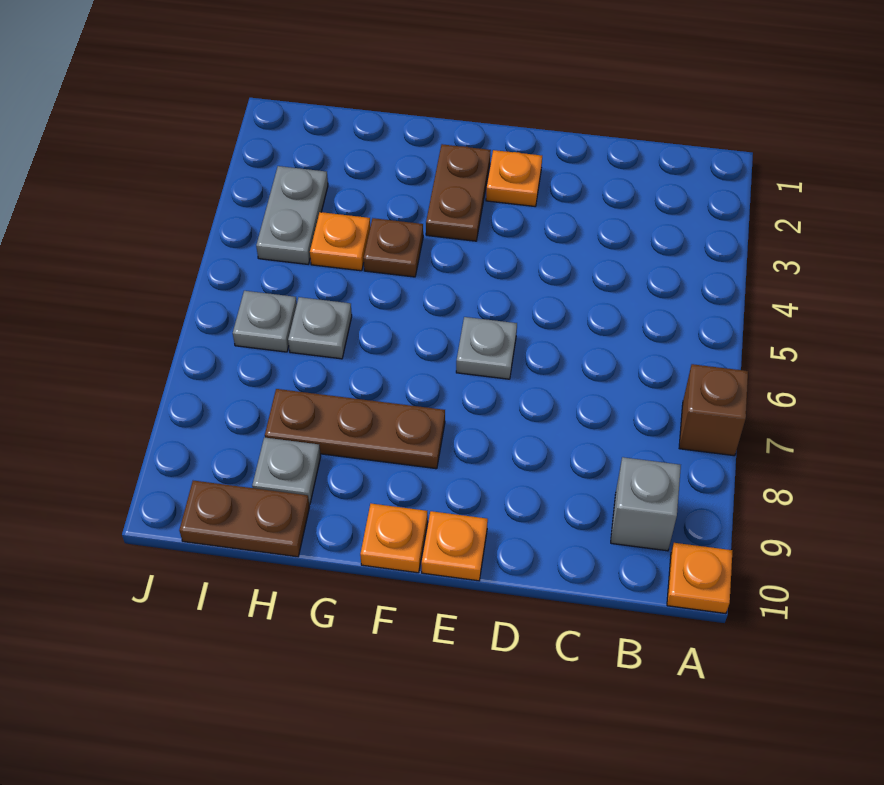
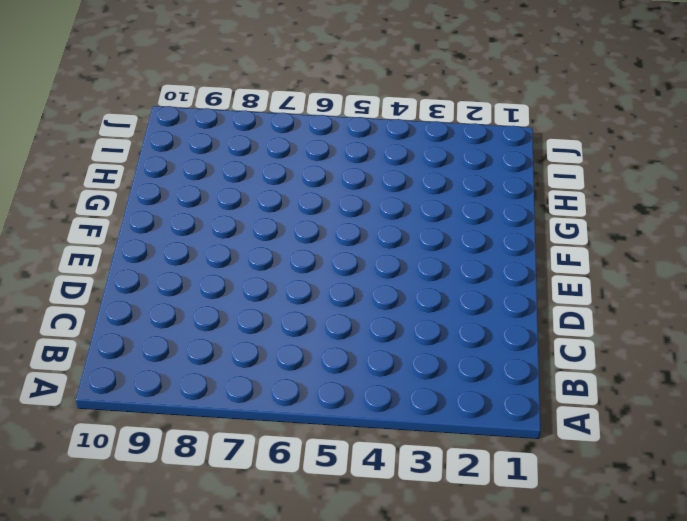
none -> brown 1x1 brick [679,364,748,456]
none -> orange 1x1 plate [667,543,732,614]
none -> grey 1x1 brick [611,457,681,551]

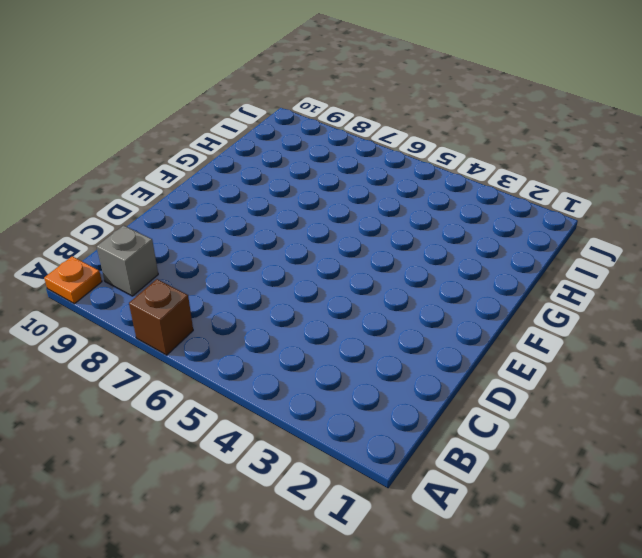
none -> orange 1x1 plate [486,150,542,206]
none -> grey 1x1 plate [456,317,517,379]
none -> orange 1x1 plate [421,511,488,581]

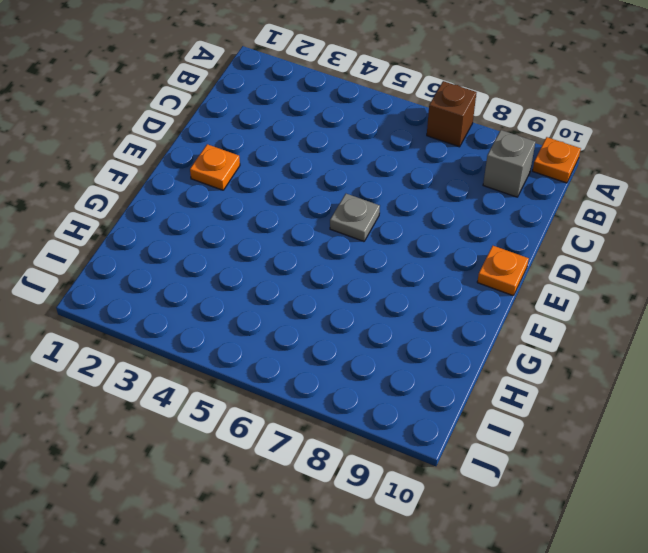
none -> brown 1x2 plate [426,144,491,241]
none -> brown 1x3 plate [265,389,445,469]
none -> orange 1x1 plate [360,504,428,573]

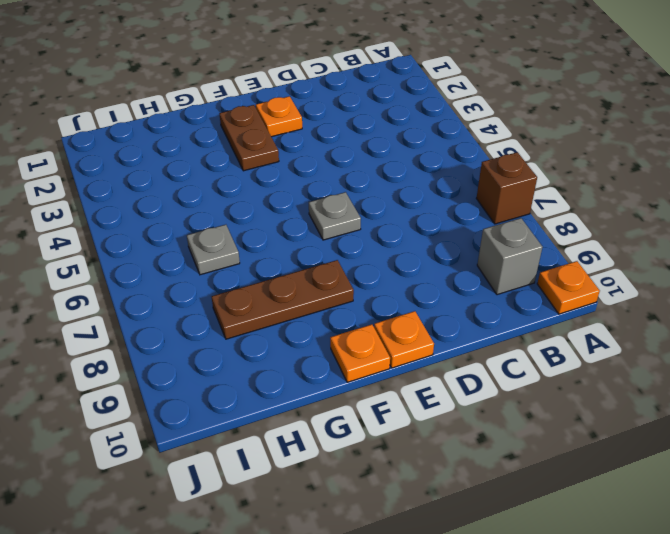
none -> brown 1x1 plate [364,218,423,277]
none -> orange 1x1 plate [310,212,370,271]
none -> grey 1x1 plate [252,437,321,504]

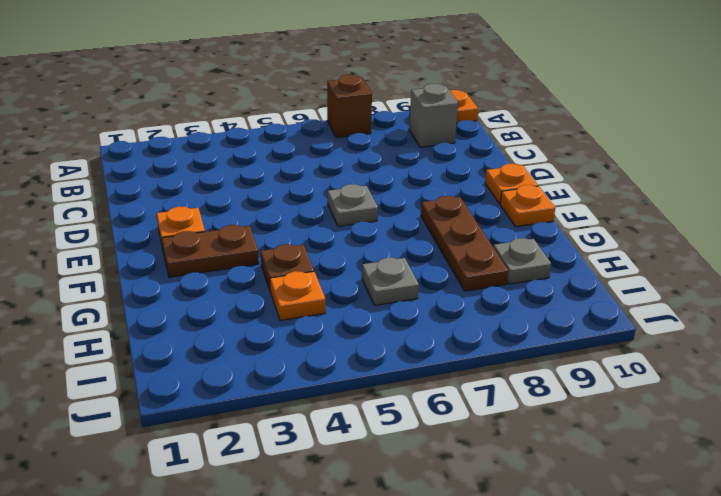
none -> brown 1x2 plate [179,481,310,557]
none -> grey 1x2 plate [256,166,328,264]
none -> grey 1x1 plate [233,291,297,352]

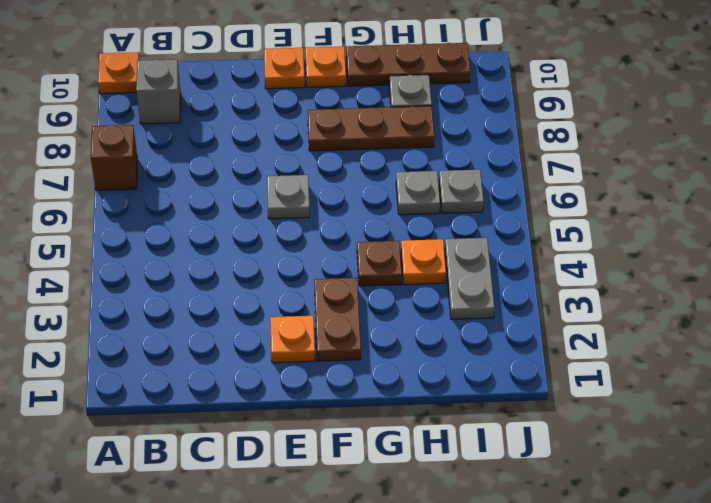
brown 1x3 plate [346,43,470,86] -> brown 1x2 plate [179,481,310,557]

